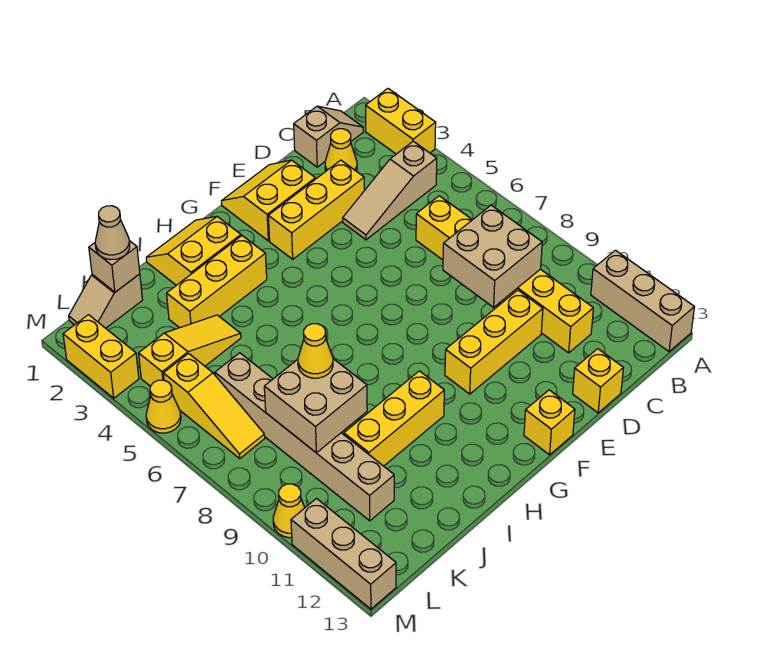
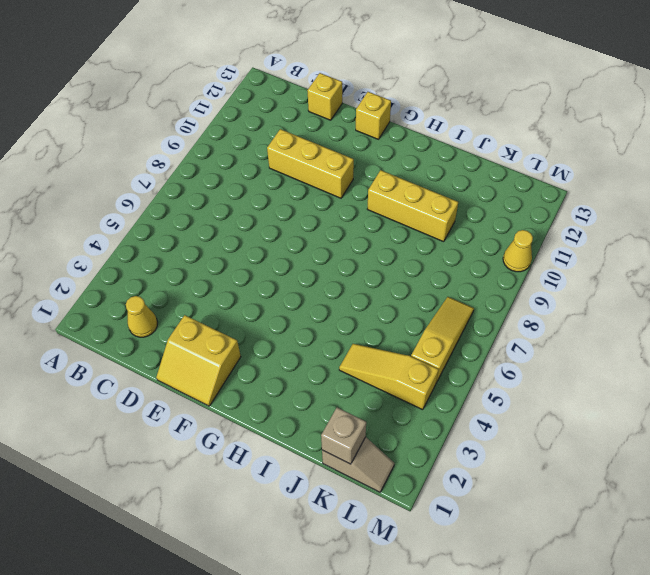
none -> yellow 1x2 brick [366,89,436,154]
none -> tan 1x3 brick [591,250,694,352]
none -> tan 1x2 slope [294,106,364,167]

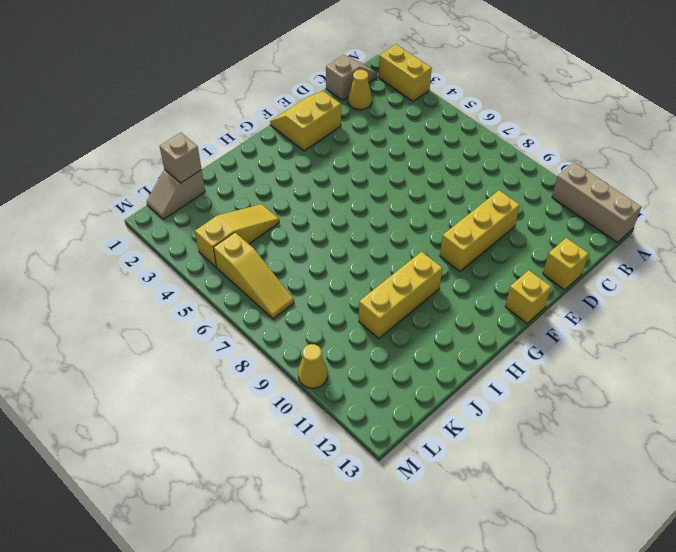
none -> tan 1x3 slope [343,141,437,240]
none -> yellow 1x6 brick [416,196,593,353]
none -> yellow 1x3 brick [268,160,364,259]

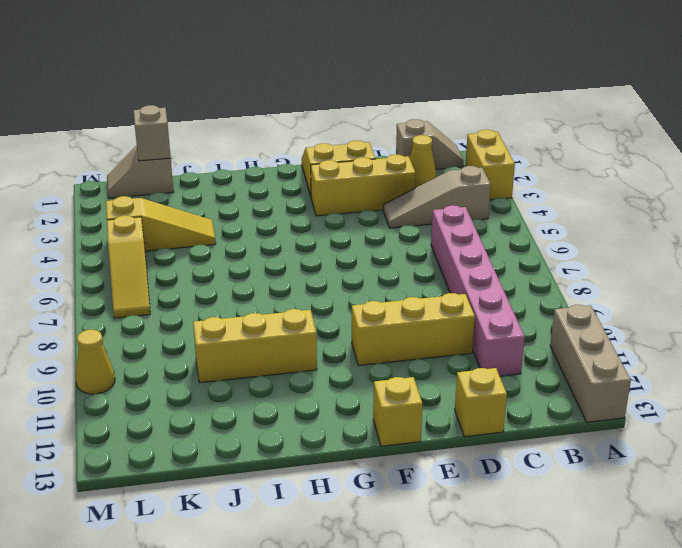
pink 1x6 brick [431,205,525,376] -> yellow 1x6 brick [416,196,593,353]
none -> yellow 2x2 slope [146,216,241,285]
none -> yellow 1x3 brick [167,236,267,328]
none -> tan 1x6 brick [215,353,394,521]

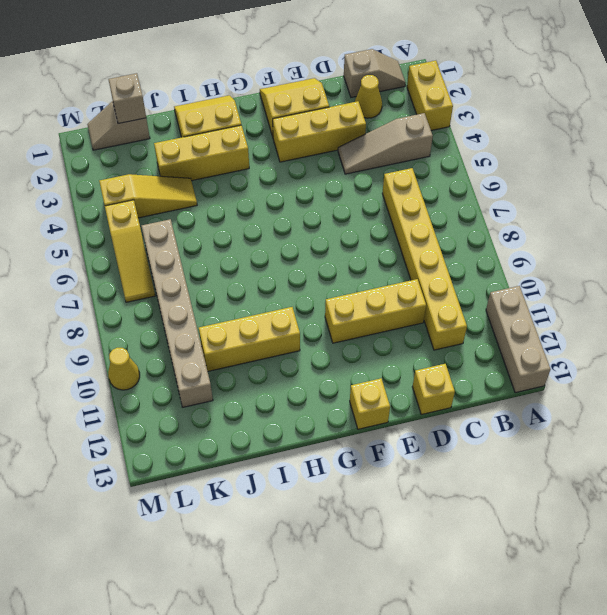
none -> yellow 1x2 brick [63,315,139,398]
none -> yellow 1x1 cone [146,380,181,433]
none -> tan 1x3 brick [291,499,396,609]

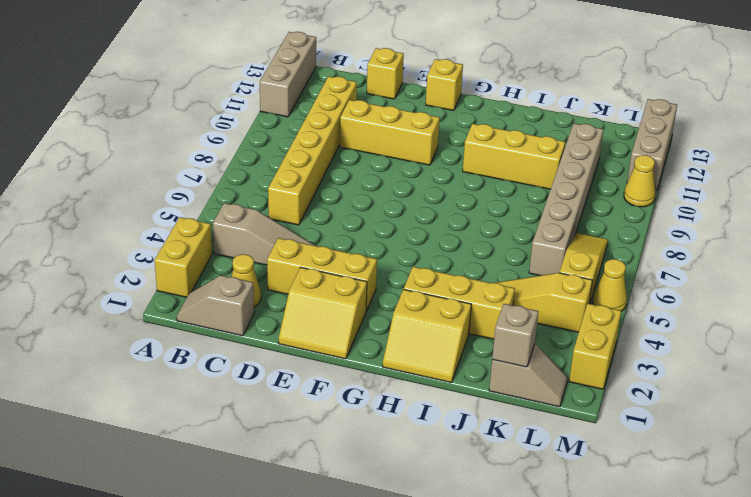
none -> tan 2x2 brick [443,205,542,307]
none -> tan 2x2 brick [264,359,367,453]
none -> yellow 1x1 cone [298,324,333,378]

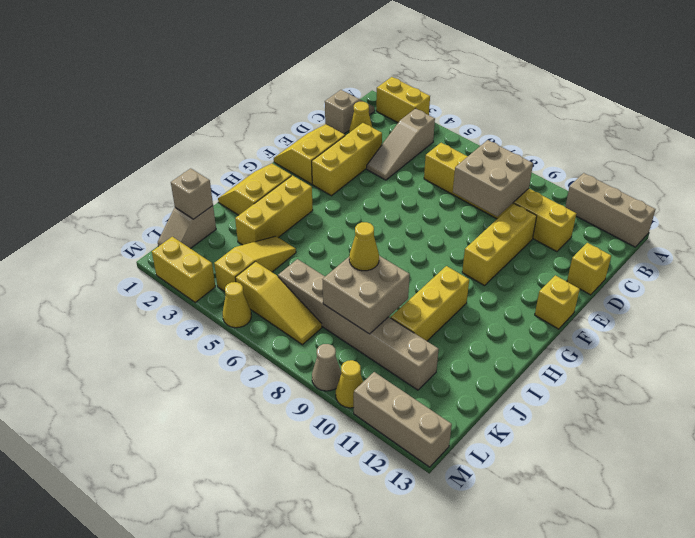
tan 1x1 cone [312,344,341,391] -> tan 1x1 cone moved to [95,206,130,260]

